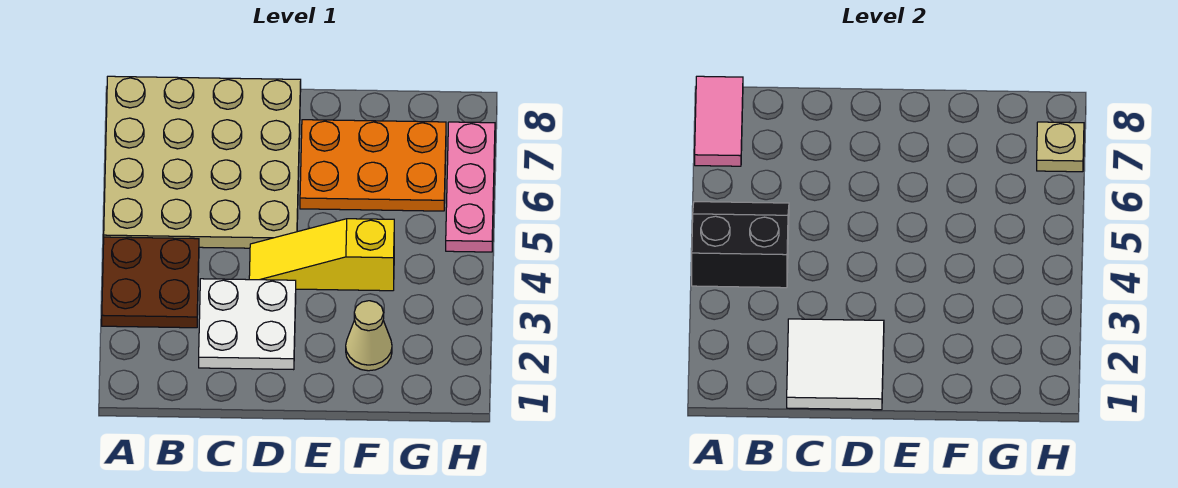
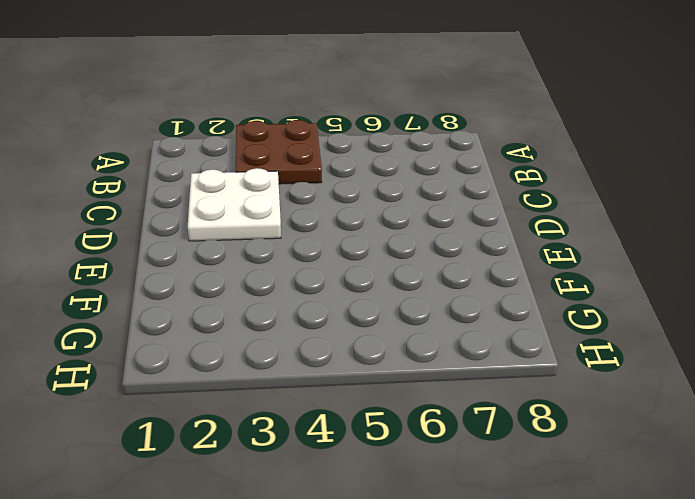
none -> tan 4x4 plate [104,76,301,248]
none -> yellow 1x3 slope [249,219,394,291]

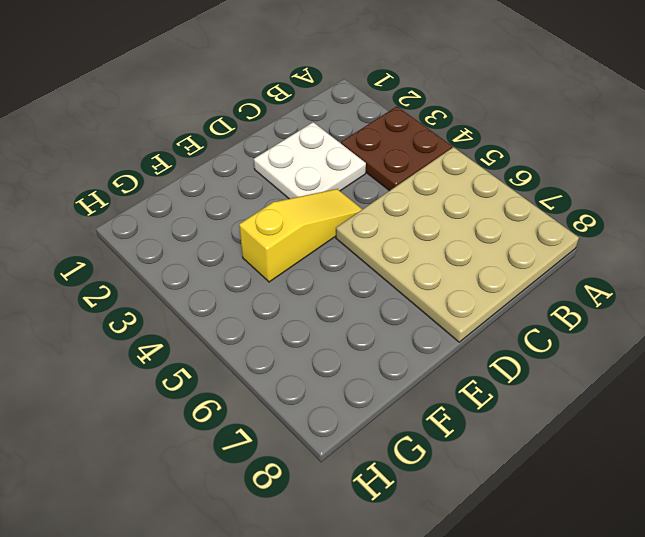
none -> orange 2x3 plate [300,120,446,211]
none -> tan 1x1 cone [346,301,392,371]

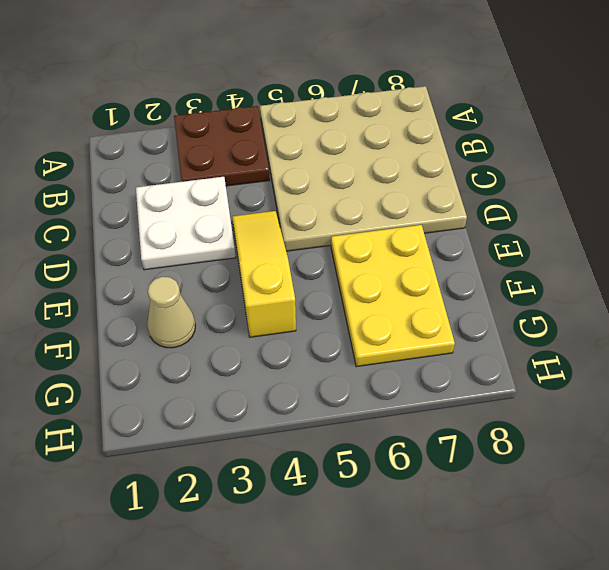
yellow 2x3 plate [331,225,455,367] -> orange 2x3 plate [300,120,446,211]
none -> pink 1x3 plate [446,122,495,252]
none -> black 2x2 slope [692,202,789,288]

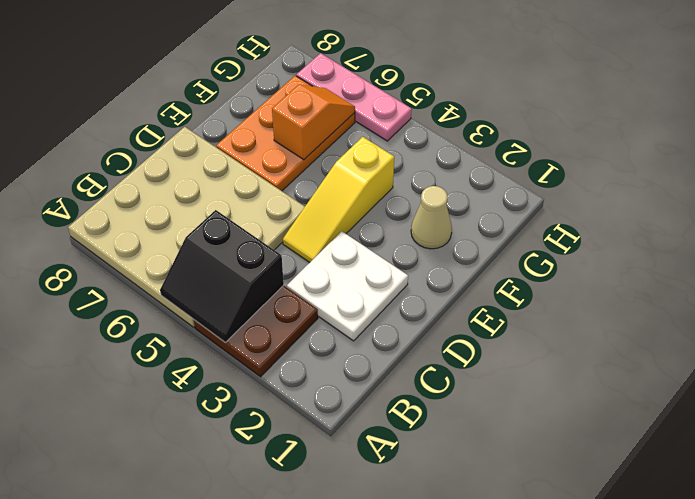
black 2x2 slope [160,210,284,342] -> black 2x2 slope turned to [692,202,789,288]
orange 1x2 slope [272,85,355,160] -> none
none -> pink 1x2 tile [695,76,743,166]
none -> white 2x2 tile [787,319,884,410]

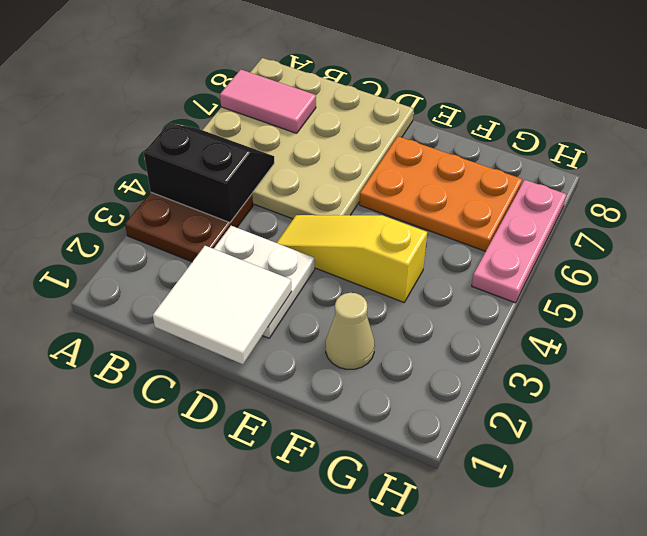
pink 1x2 tile [220,70,316,133] -> pink 1x2 tile turned to [695,76,743,166]
none -> tan 1x1 plate [1037,122,1084,172]

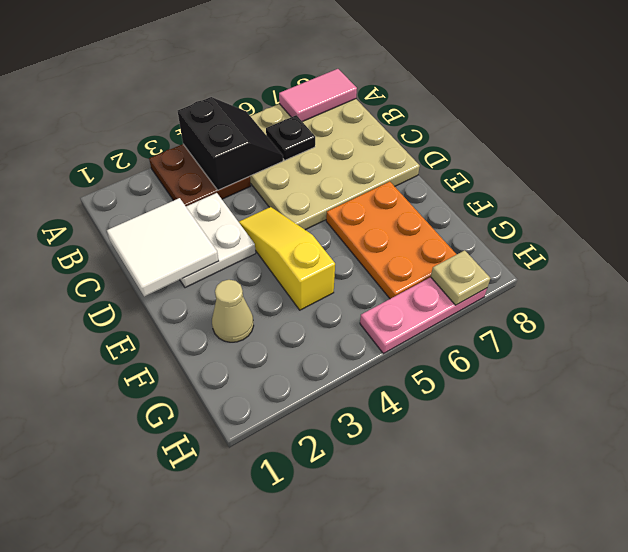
black 1x1 plate [266,115,315,160] -> none

